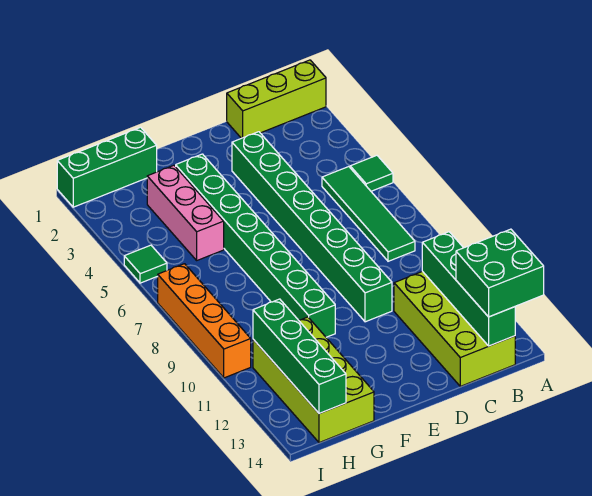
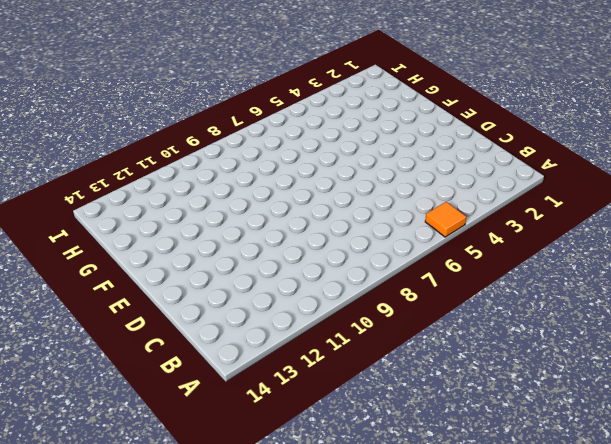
orange 1x1 tile [425,202,466,237] -> green 1x1 tile [350,155,393,191]
none -> lime 1x3 brick [227,60,326,138]
none -> green 1x4 tile [322,167,415,261]
none -> lime 2x4 brick [394,271,515,386]

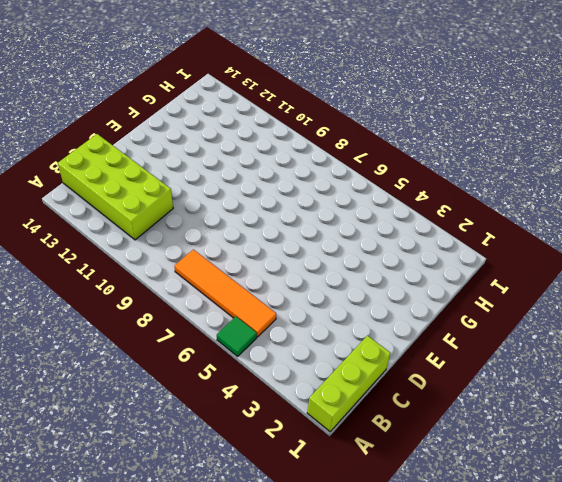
orange 1x4 tile [174,249,276,337] -> green 1x4 tile [322,167,415,261]
none -> green 1x8 brick [232,132,392,322]
none -> green 1x8 brick [176,154,335,337]
none -> green 1x3 brick [57,127,157,207]

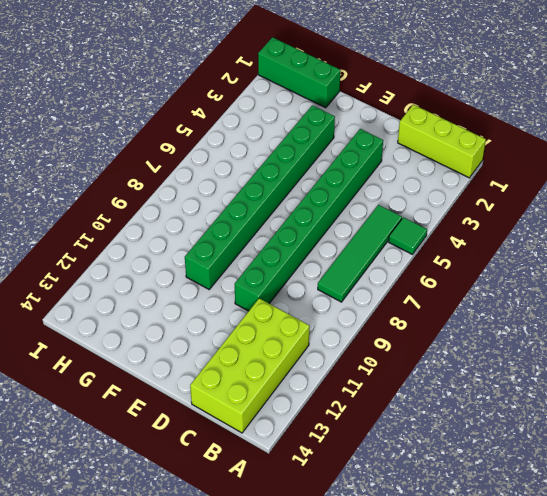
none -> pink 1x3 brick [147,165,224,260]
none -> lime 2x4 brick [253,317,374,443]
none -> green 1x1 tile [124,245,167,283]

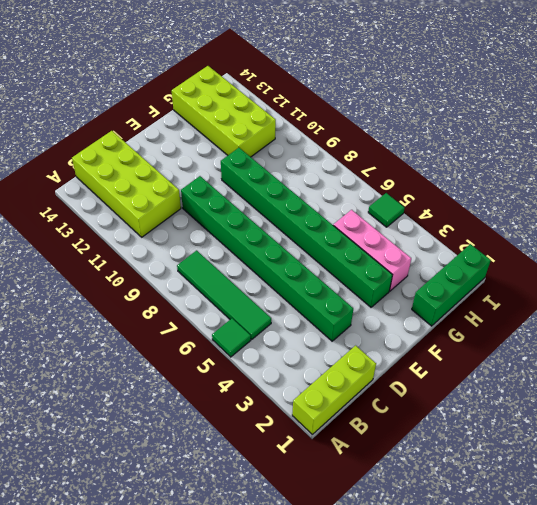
none -> orange 1x4 brick [158,264,251,378]
none -> green 1x4 brick [422,232,515,346]
none -> green 1x4 brick [253,299,346,414]

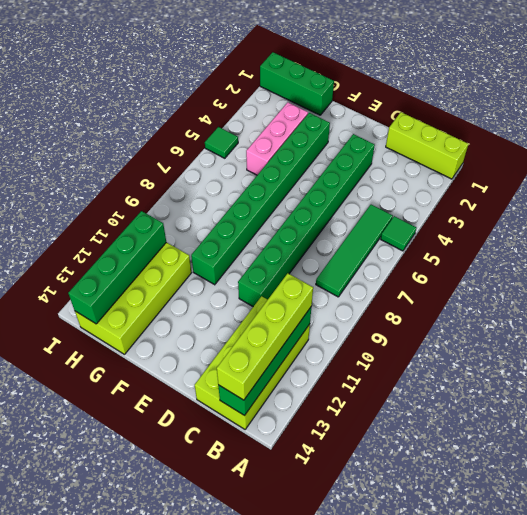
lime 1x4 brick [217,273,313,400] -> green 2x2 brick [456,229,544,317]
none -> orange 1x4 brick [158,264,251,378]

